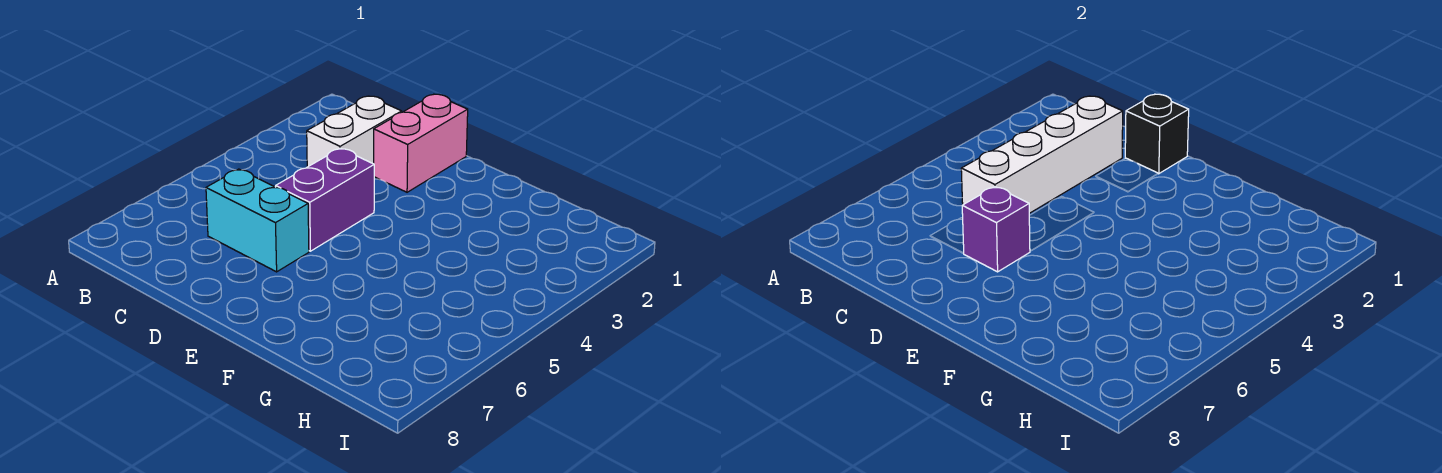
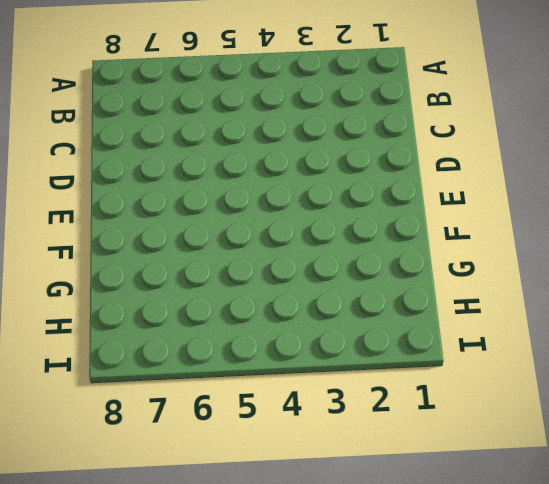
none -> white 1x2 brick [307,96,402,167]
none -> cyan 1x2 brick [206,169,309,272]

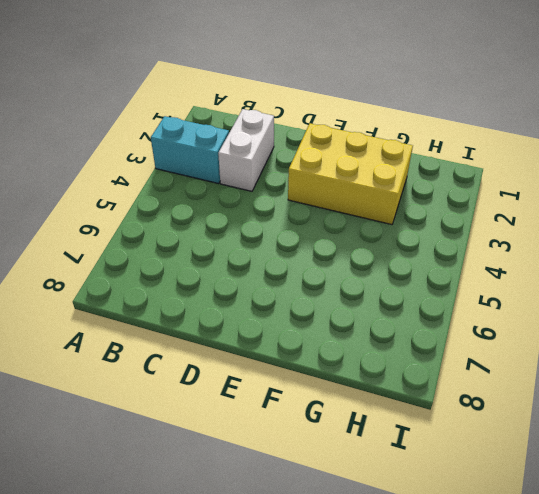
cyan 1x2 brick [151,116,229,184] -> cyan 1x2 brick moved to [206,169,309,272]
yellow 2x3 brick [288,123,413,225] -> none
none -> pink 1x2 brick [374,94,468,192]
none -> purple 1x2 brick [276,148,374,251]

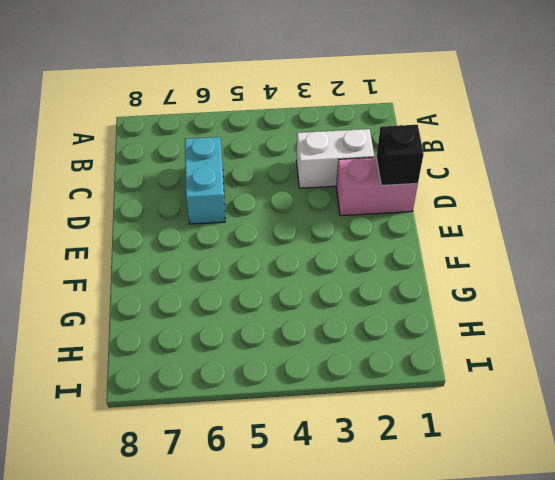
none -> purple 1x2 brick [276,148,374,251]
none -> white 1x4 brick [961,96,1123,213]

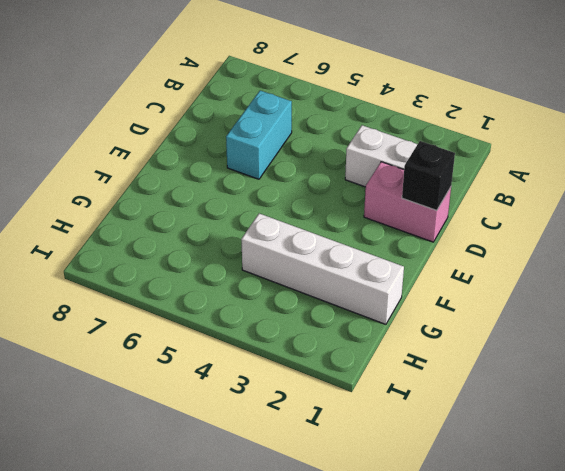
white 1x4 brick [241,213,404,324] -> white 1x4 brick moved to [961,96,1123,213]
none -> purple 1x2 brick [276,148,374,251]
none -> purple 1x1 brick [962,187,1030,272]

